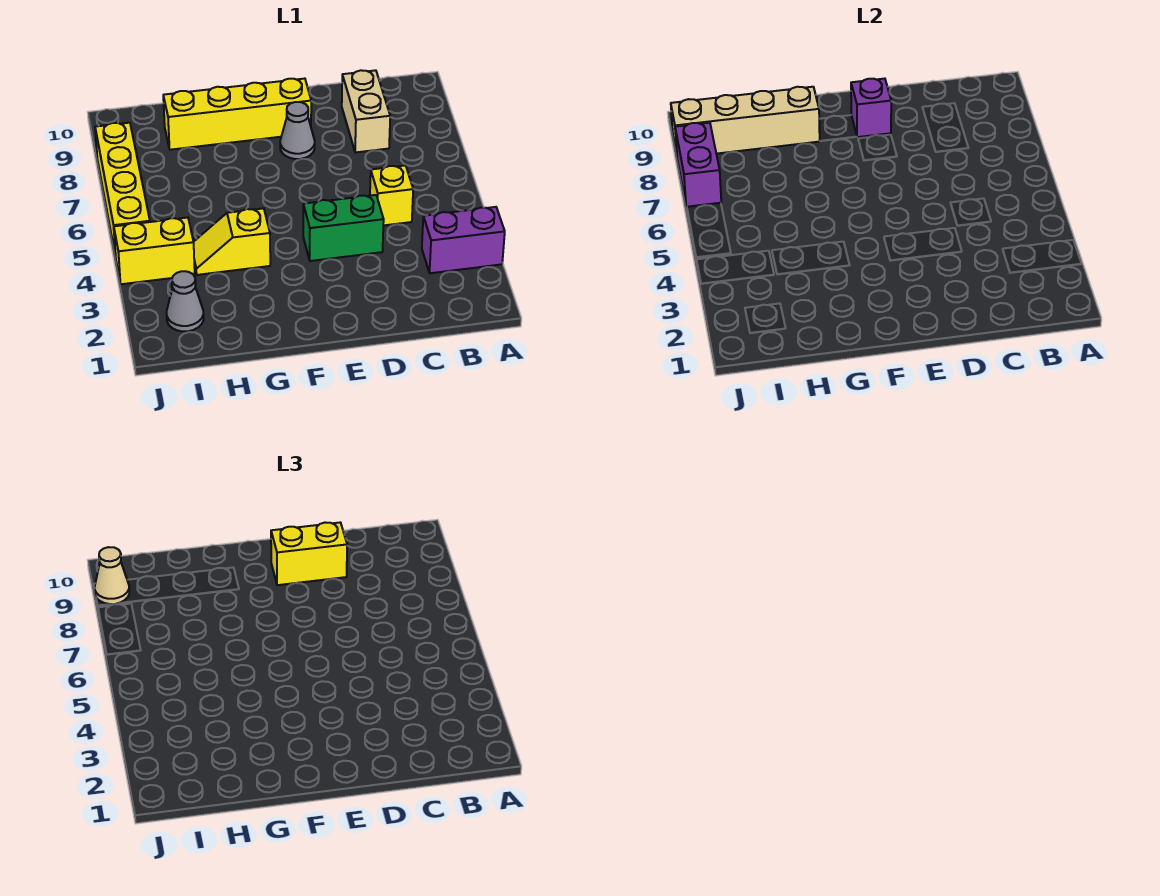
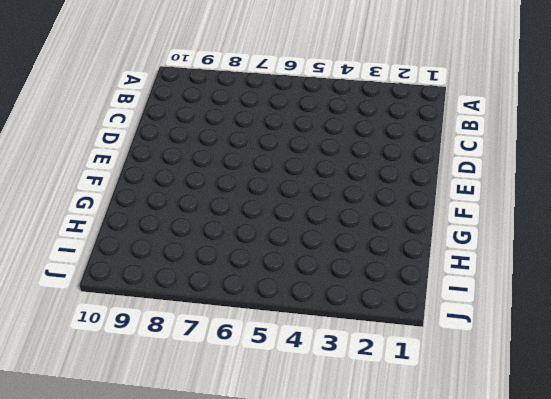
none -> purple 1x2 brick [422,207,505,273]
none -> yellow 1x1 brick [370,165,413,225]
none -> tan 1x2 brick [342,70,390,152]

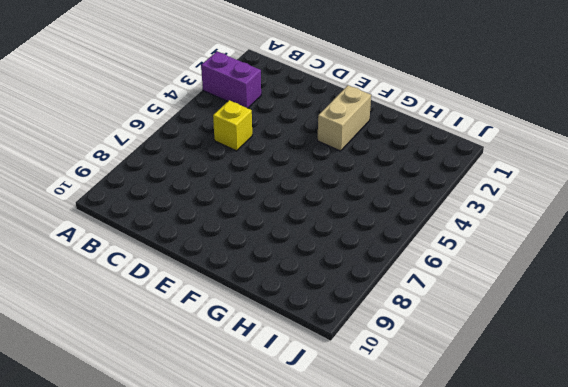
tan 1x2 brick [318,85,371,151] -> tan 1x2 brick moved to [342,70,390,152]
none -> green 1x2 brick [303,195,384,261]
none -> grey 1x1 cone [280,102,315,159]
none -> yellow 1x4 brick [163,79,311,150]

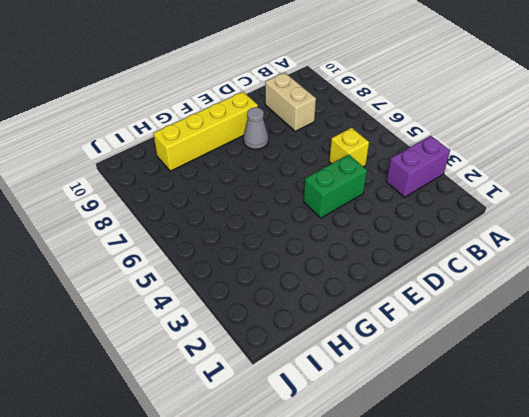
none -> yellow 1x2 slope [194,208,270,275]
none -> grey 1x1 cone [167,271,204,331]
none -> yellow 1x2 brick [114,218,195,284]

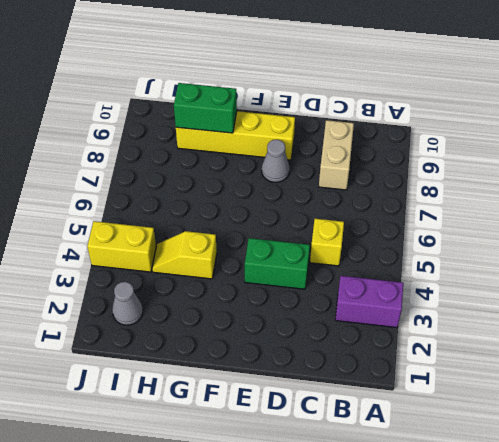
green 1x2 brick [174,83,237,133] -> tan 1x4 brick [671,87,820,155]
none -> yellow 1x4 brick [95,123,150,257]
none -> purple 1x1 brick [851,79,891,137]
none -> purple 1x2 brick [675,123,721,207]

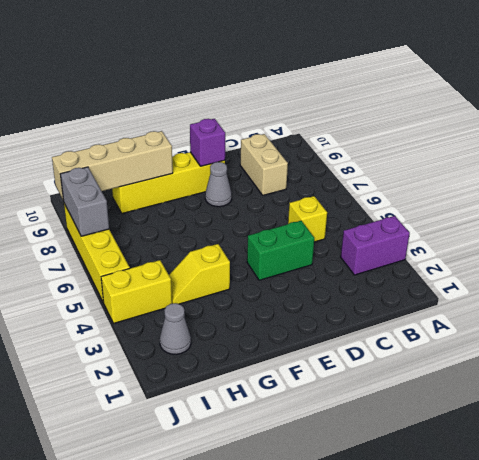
grey 1x2 brick [60,167,109,236] -> purple 1x2 brick [675,123,721,207]
none -> yellow 1x2 brick [271,523,347,585]
none -> tan 1x1 cone [95,547,129,604]

